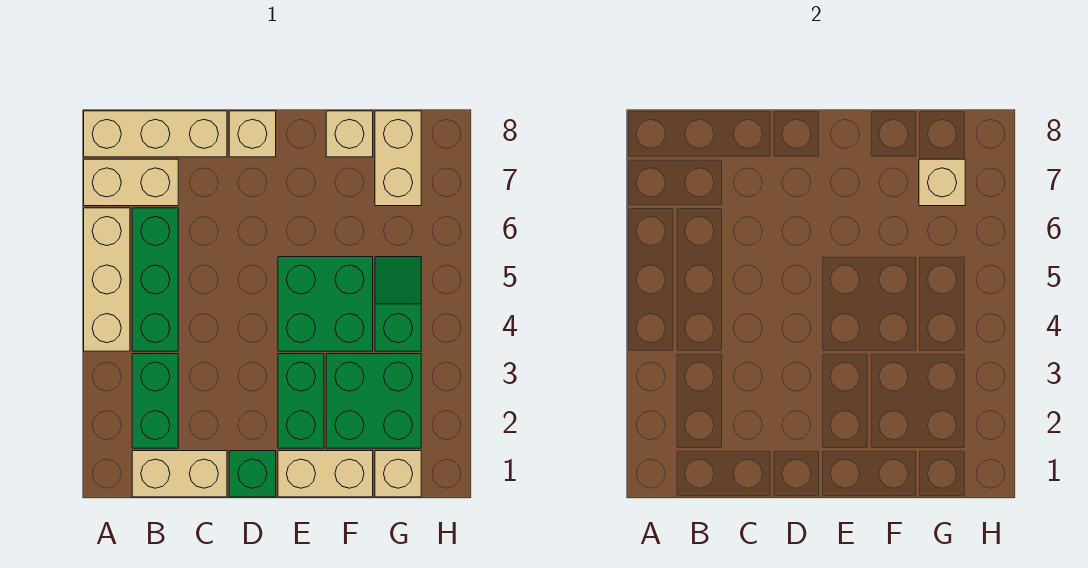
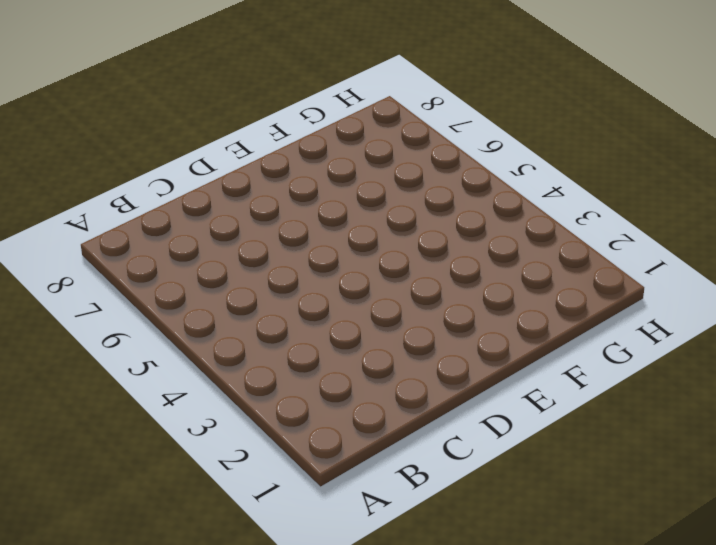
none -> tan 1x3 brick [84,208,130,351]
none -> tan 1x2 brick [84,159,178,206]
none -> tan 1x3 brick [84,111,227,157]

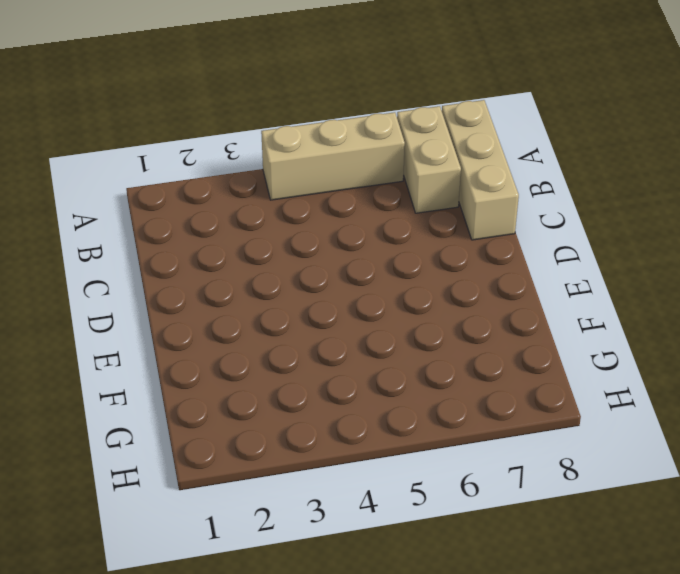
none -> tan 1x2 brick [132,451,227,497]
none -> green 1x2 brick [132,354,178,448]
none -> green 1x3 brick [132,208,178,351]

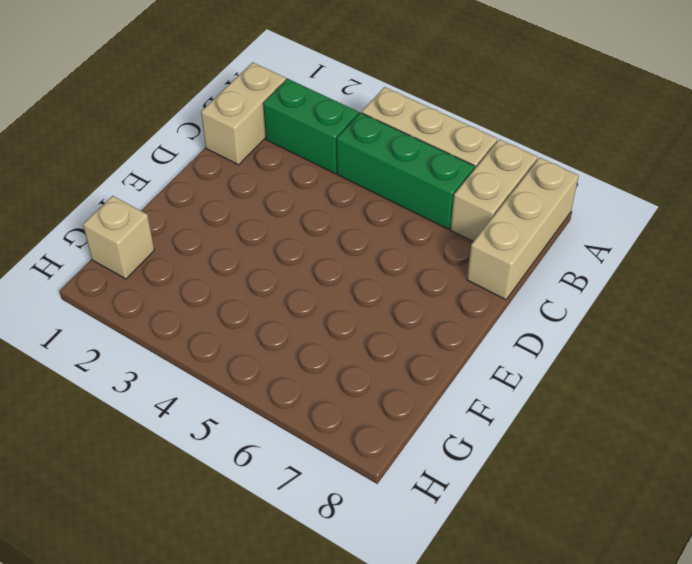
none -> green 1x1 brick [229,451,276,497]
none -> tan 1x1 brick [229,111,276,157]
none -> tan 1x2 brick [278,451,373,497]

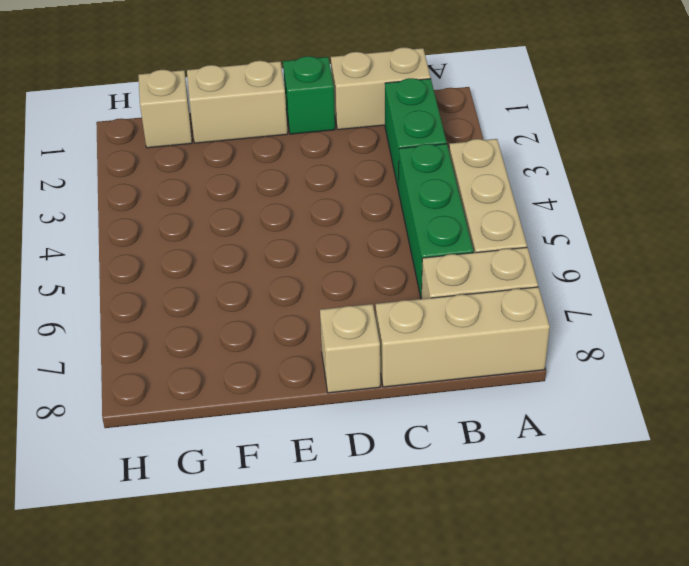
none -> green 1x2 brick [278,354,324,448]
none -> green 2x2 brick [278,257,373,351]
none -> green 2x2 brick [326,354,421,448]

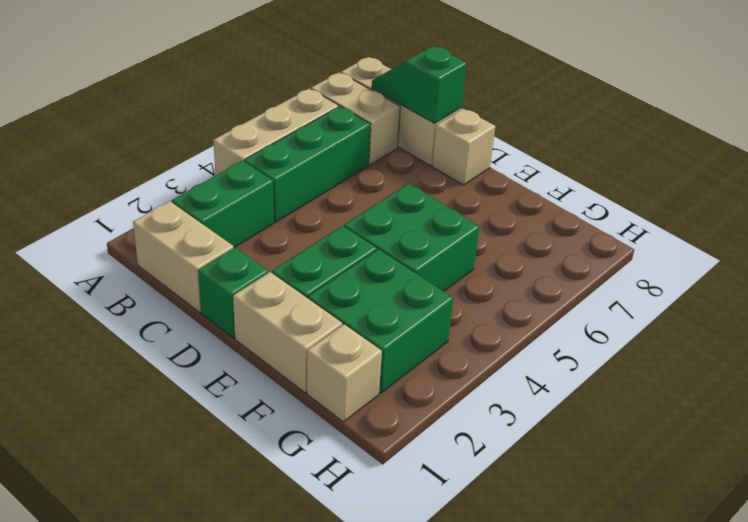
green 1x2 slope [372,46,467,123] -> green 1x2 slope turned to [375,257,421,351]
none -> tan 1x1 brick [326,111,373,157]
none -> tan 1x2 brick [375,111,421,206]
none -> tan 1x1 brick [919,159,965,206]

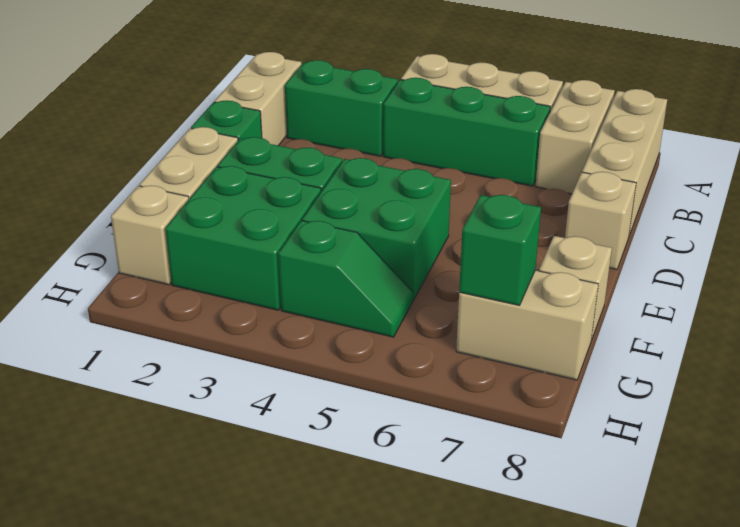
green 1x1 brick [459,195,541,305] -> tan 1x1 brick [919,159,965,206]

